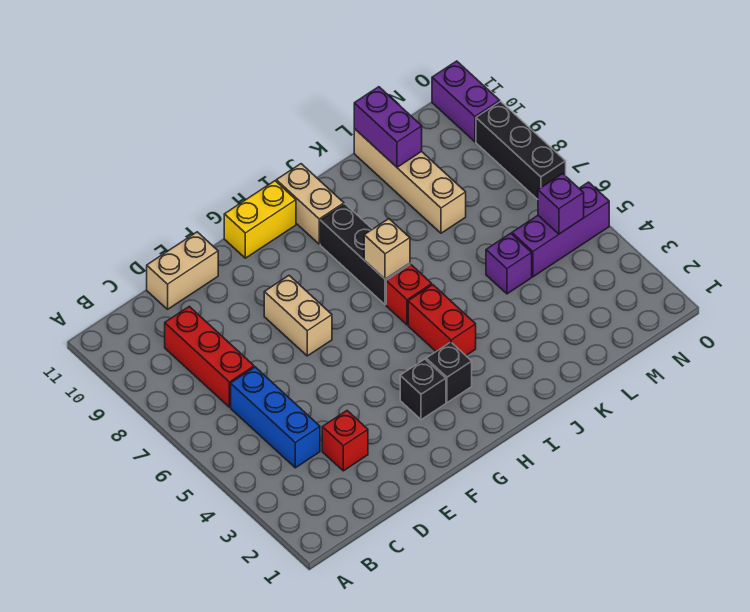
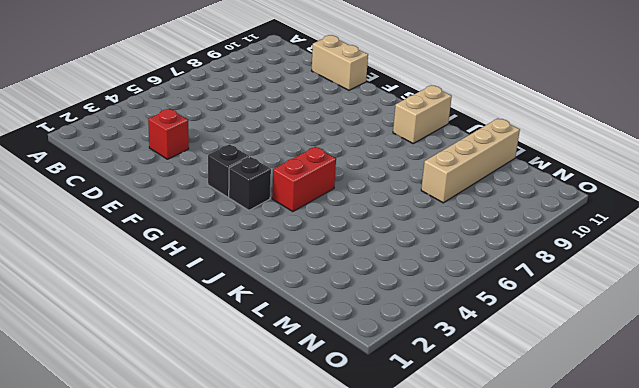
none -> blue 1x3 brick [231,367,320,468]
none -> red 1x3 brick [165,306,254,407]
none -> tan 1x2 brick [264,276,332,356]

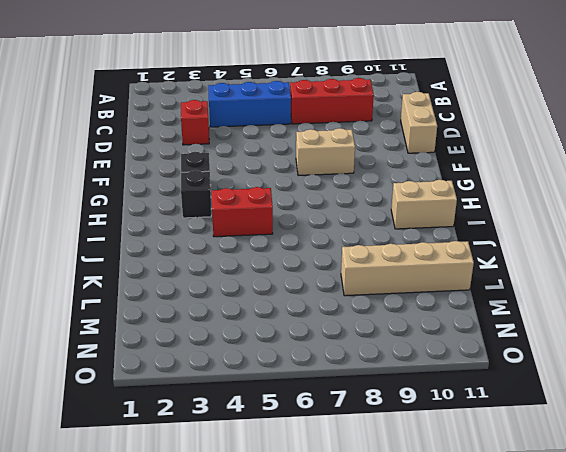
none -> yellow 1x2 brick [224,181,296,258]
none -> red 1x1 brick [386,265,432,325]
none -> black 1x3 brick [320,204,410,305]

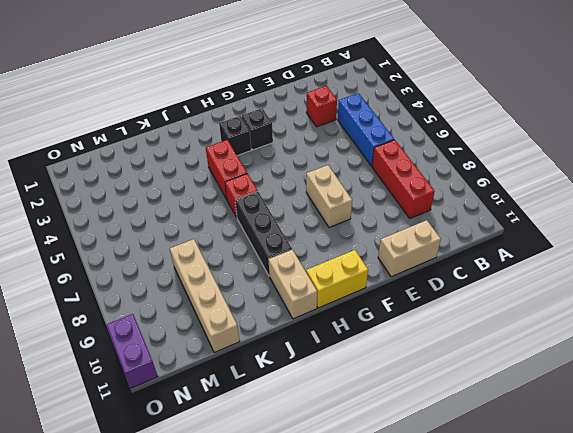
none -> purple 1x1 brick [486,233,532,294]
none -> purple 1x3 brick [512,182,609,277]
none -> black 1x3 brick [476,101,566,199]

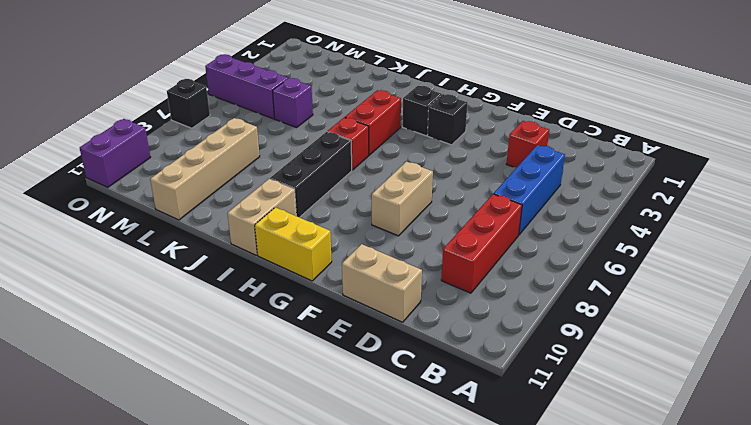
black 1x1 brick [167,79,210,128] -> black 1x3 brick [476,101,566,199]
none -> tan 1x1 brick [364,219,410,279]
none -> purple 1x2 brick [354,87,422,167]
none -> purple 1x1 brick [538,174,584,234]

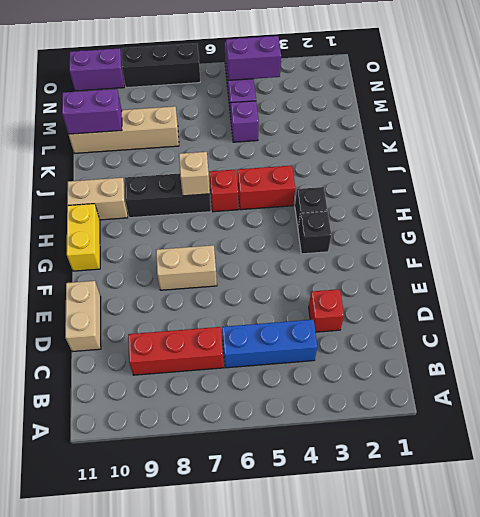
purple 1x2 brick [226,36,281,80] -> purple 1x1 brick [538,174,584,234]

